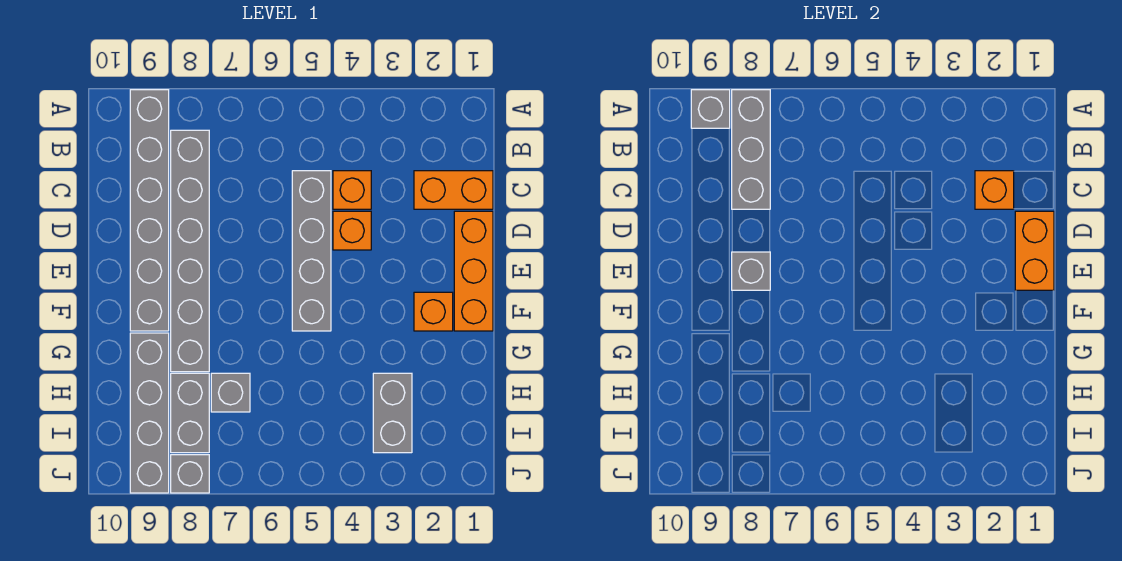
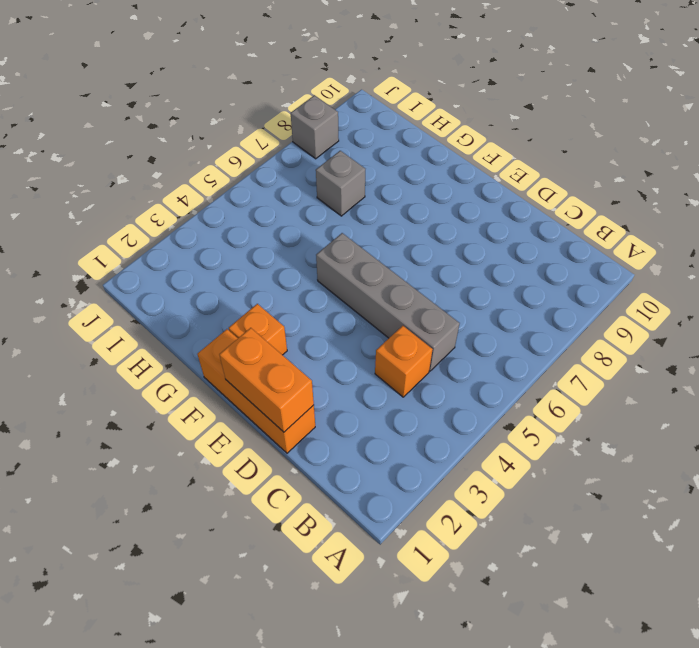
none -> grey 1x6 brick [130,90,169,331]
none -> grey 1x6 brick [171,130,209,372]
none -> orange 1x2 brick [414,171,493,209]

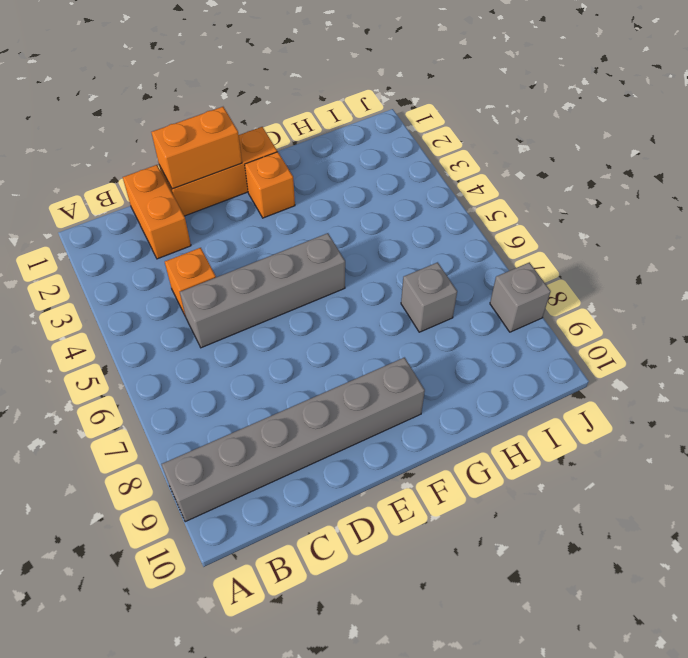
none -> grey 1x6 brick [171,130,209,372]
none -> orange 1x1 brick [333,211,371,250]
none -> grey 1x4 brick [130,333,169,493]

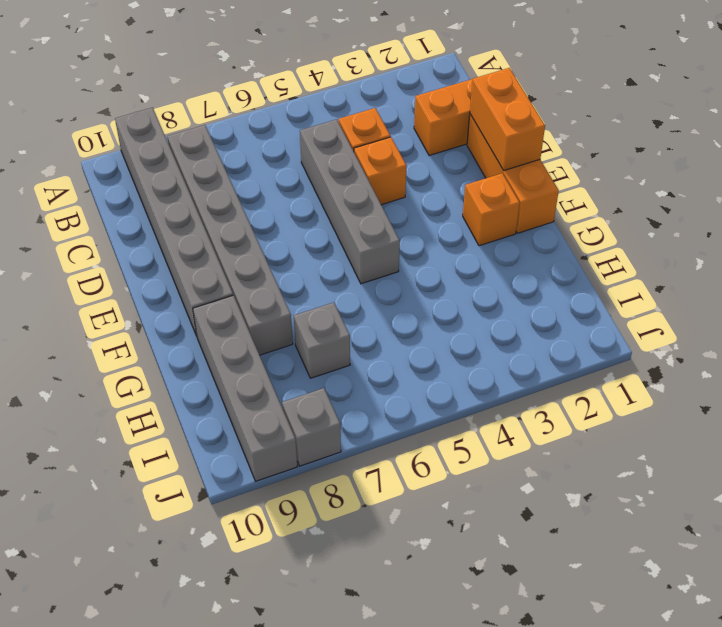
none -> grey 1x2 brick [373,373,412,453]
none -> grey 1x2 brick [171,373,209,453]
none -> grey 1x3 brick [732,90,770,209]

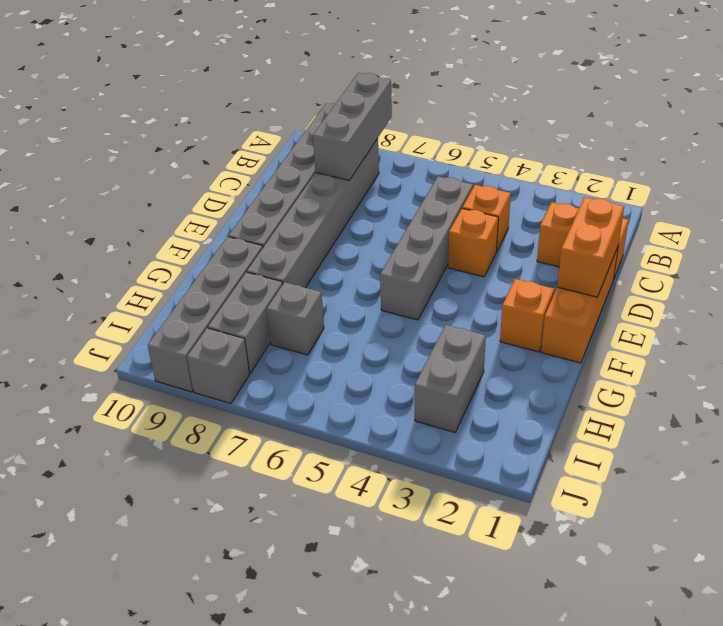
none -> grey 1x1 brick [691,90,730,128]
none -> orange 1x1 brick [975,171,1014,209]
none -> grey 1x1 brick [732,252,770,290]

